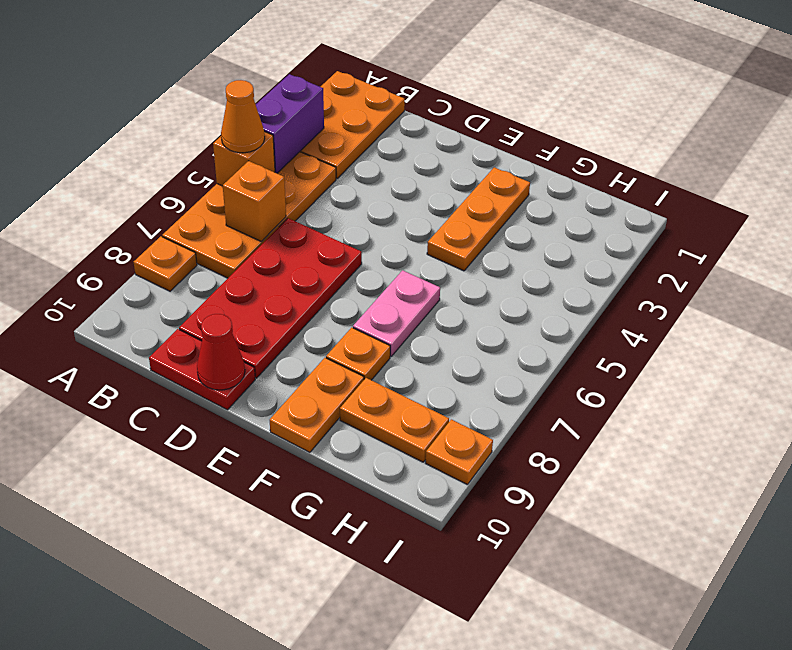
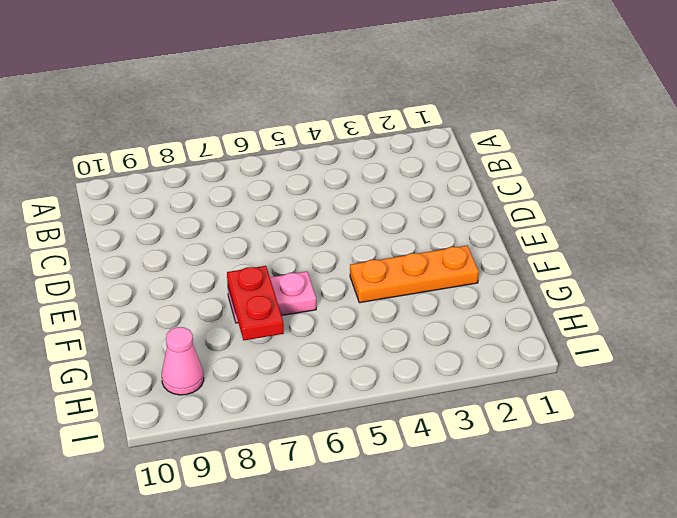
red 1x2 plate [227,266,284,340] -> red 1x2 plate moved to [149,329,255,410]
pink 1x1 cone [162,327,204,395] -> orange 1x2 plate [340,378,449,462]
none -> orange 2x3 plate [300,71,405,178]
none -> orange 2x4 plate [162,152,336,278]
none -> orange 1x1 plate [134,236,197,291]

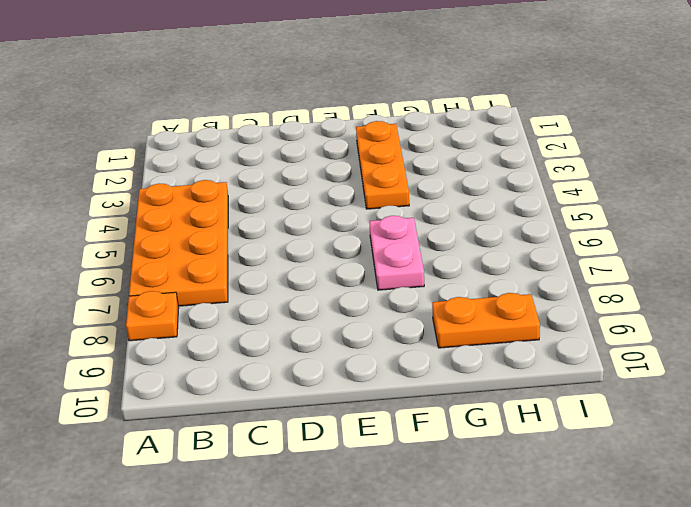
none -> orange 2x3 plate [300,71,405,178]
none -> red 2x4 plate [179,218,362,378]
none -> red 1x2 plate [149,329,255,410]

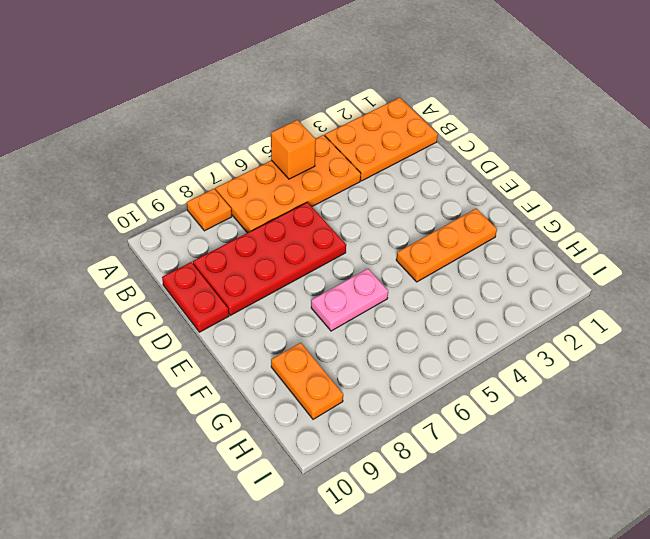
none -> orange 1x1 plate [326,328,390,380]
none -> orange 1x2 plate [270,358,364,452]
none -> orange 1x1 plate [426,419,493,485]

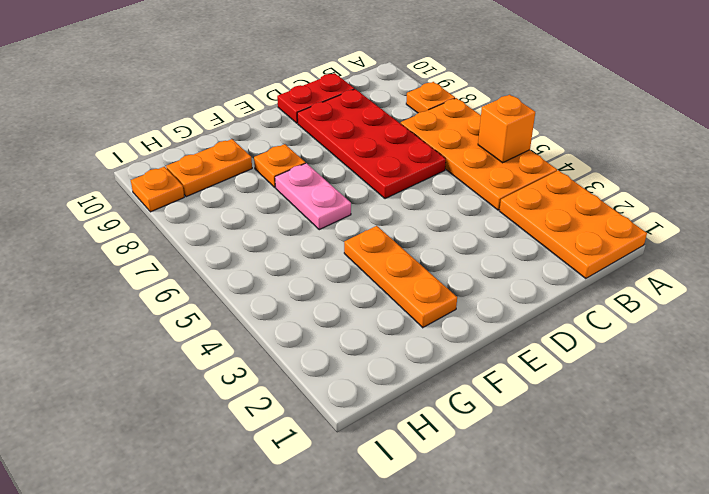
none -> orange 1x2 plate [270,358,364,452]
none -> purple 1x2 brick [256,74,324,173]
none -> orange 1x1 brick [223,161,286,242]

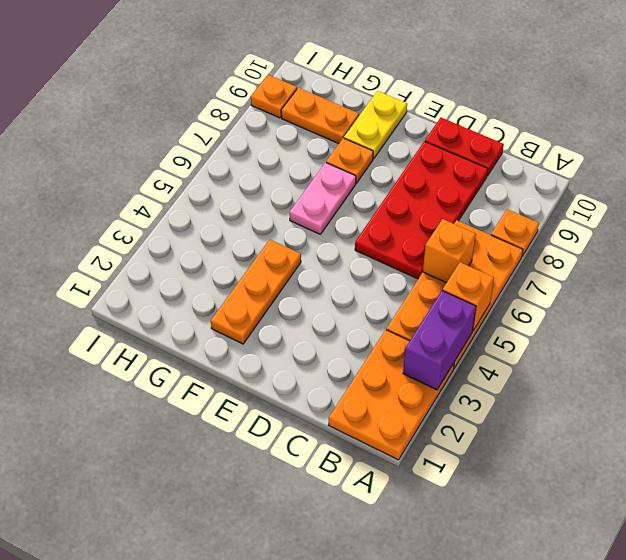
yellow 1x2 plate [344,91,407,159] -> orange 1x2 plate [270,358,364,452]
none -> red 1x1 cone [197,314,245,390]
none -> orange 1x1 cone [221,80,265,153]

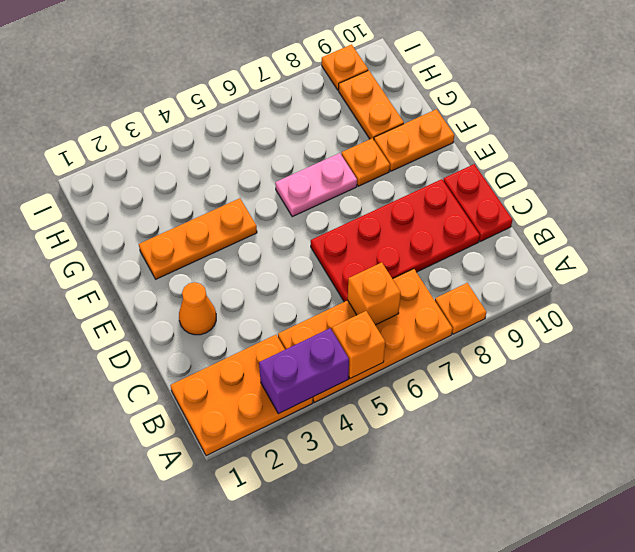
orange 1x1 cone [179,282,216,335] -> orange 1x1 cone moved to [221,80,265,153]
none -> red 1x1 cone [197,314,245,390]

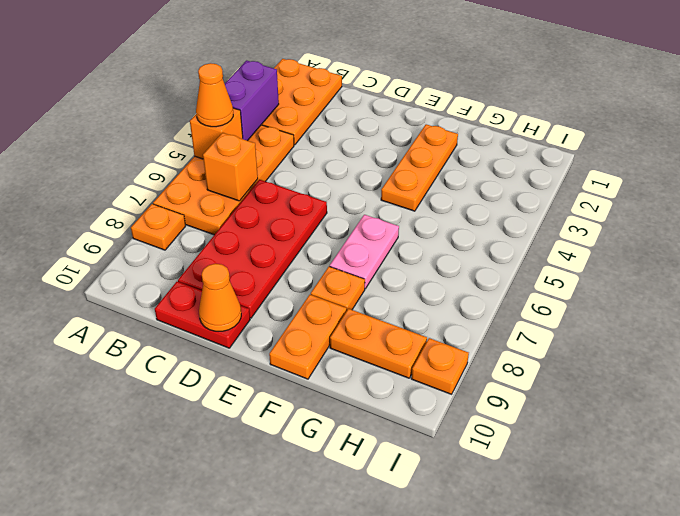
orange 1x1 cone [199,264,241,331] -> red 1x1 cone [197,314,245,390]

